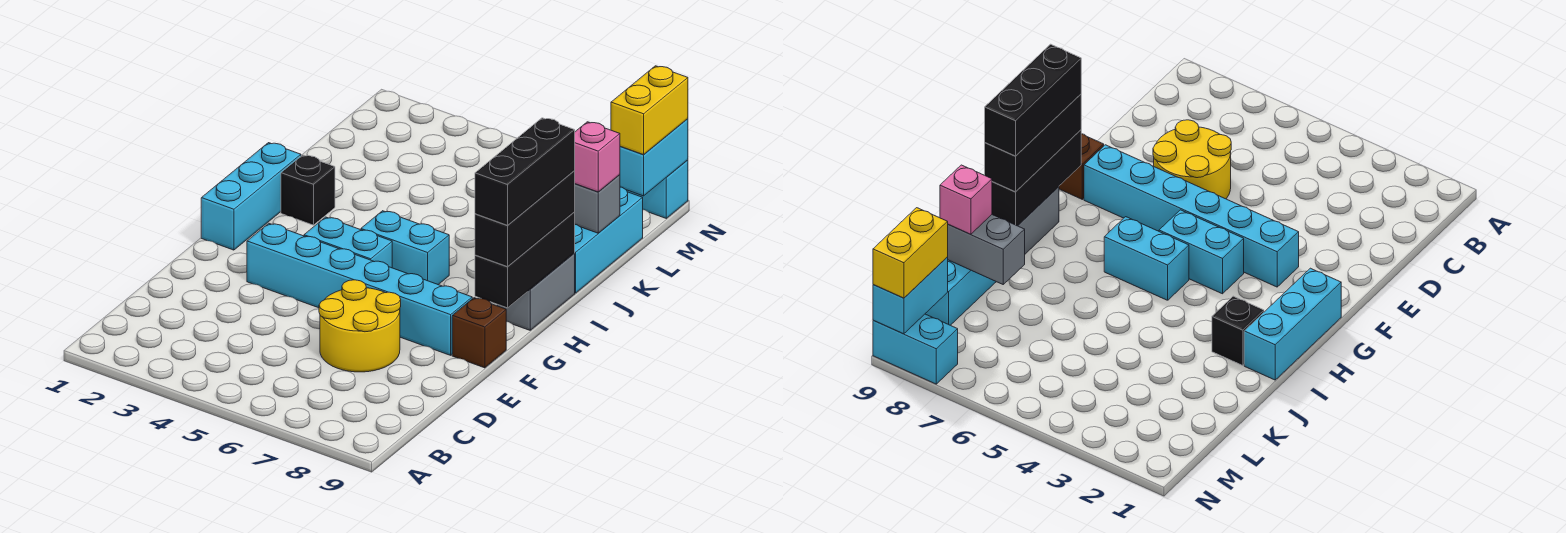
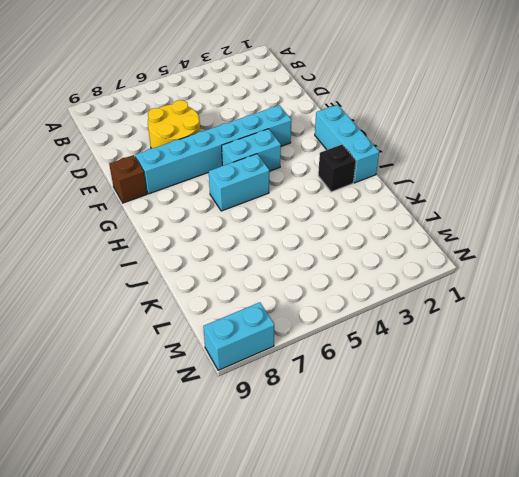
none -> grey 1x2 brick [498,254,575,330]
none -> cyan 1x3 brick [574,187,643,293]
none -> black 1x3 brick [475,212,575,308]

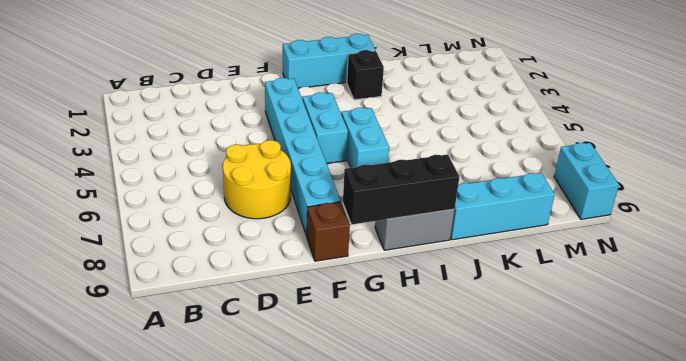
none -> grey 1x2 brick [575,175,620,233]
none -> cyan 1x2 brick [620,119,688,196]
none -> black 1x3 brick [475,171,575,267]

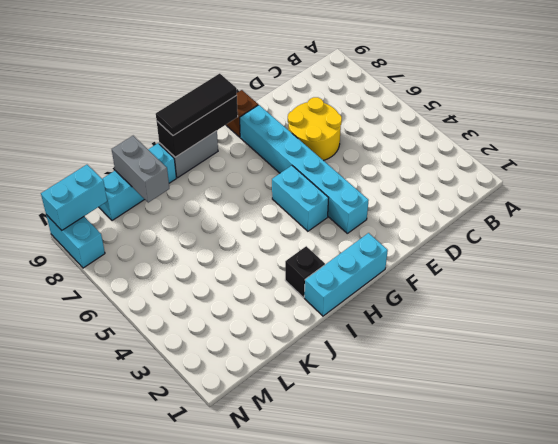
black 1x3 tile [156,74,237,136] -> black 1x3 brick [475,171,575,267]
none -> cyan 1x2 brick [361,211,449,285]
none -> pink 1x1 brick [574,122,620,192]
none -> yellow 1x2 brick [611,66,688,155]

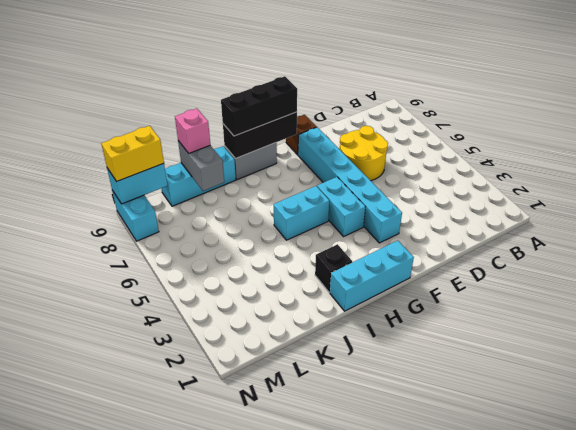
cyan 1x2 brick [274,186,329,240] -> cyan 1x2 brick turned to [361,211,449,285]
none -> black 1x3 brick [475,118,575,226]

